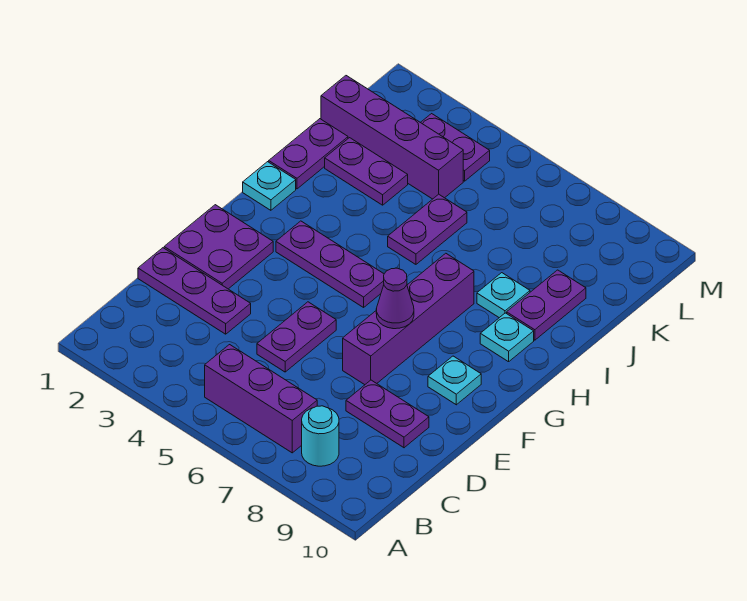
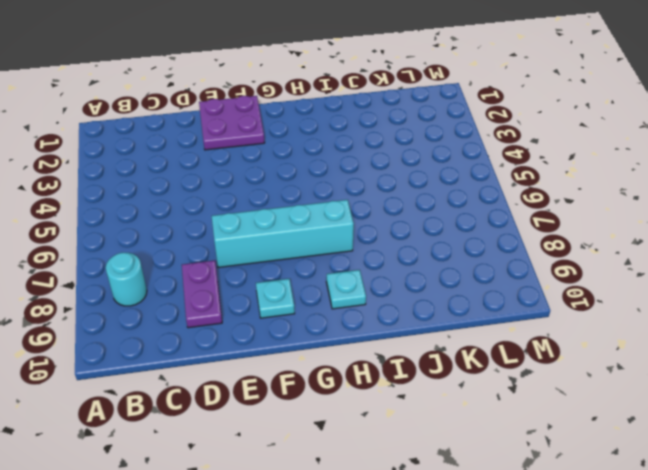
cyan 1x4 brick [212,200,354,268] -> purple 1x4 brick [343,253,474,385]
none -> purple 1x3 brick [205,345,317,453]
none -> purple 1x3 plate [138,248,251,334]
none -> purple 1x2 plate [257,302,336,372]

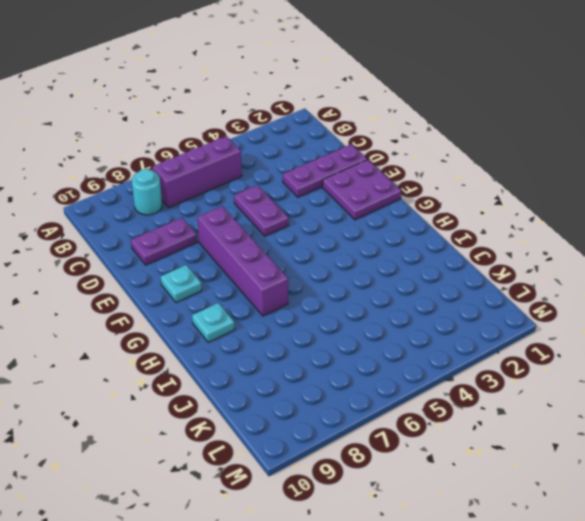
none -> purple 1x3 plate [276,221,384,307]
none -> cyan 1x1 plate [243,162,296,210]
none -> purple 1x2 plate [269,119,348,189]

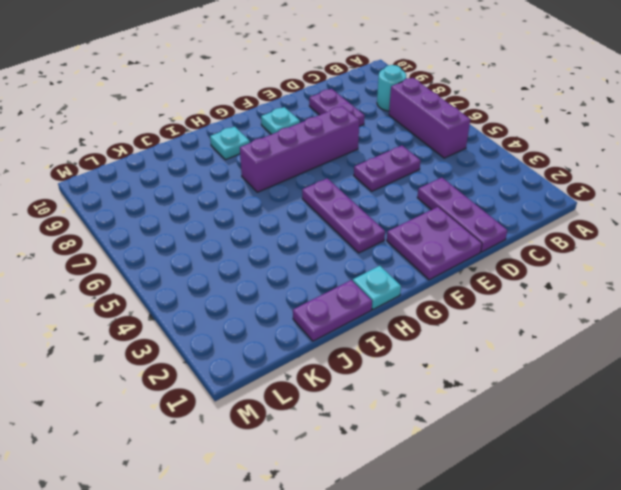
none -> purple 1x2 plate [388,194,467,264]
none -> cyan 1x1 plate [477,273,530,318]
none -> purple 1x2 plate [507,270,586,340]

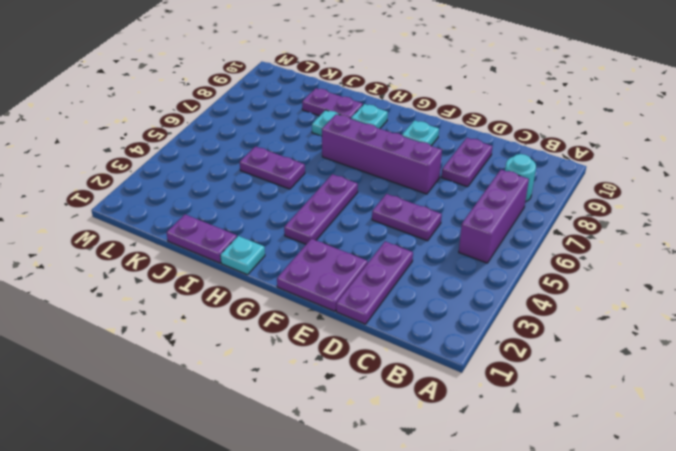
none -> purple 1x2 plate [325,138,408,205]
none -> purple 1x4 brick [321,76,463,199]
none -> purple 1x2 plate [421,114,490,181]

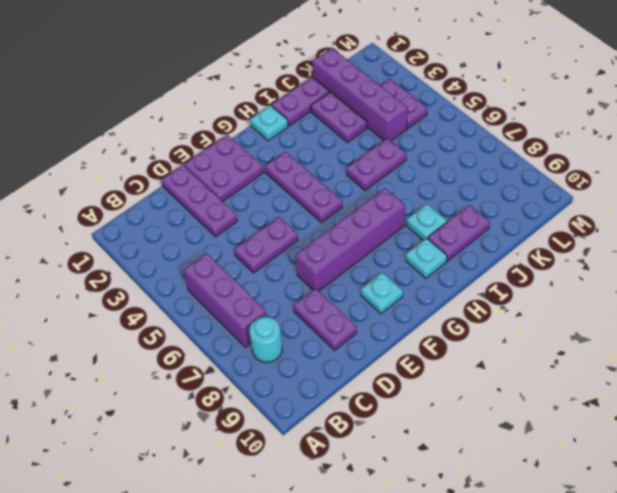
none -> purple 1x1 cone [376,268,414,329]

